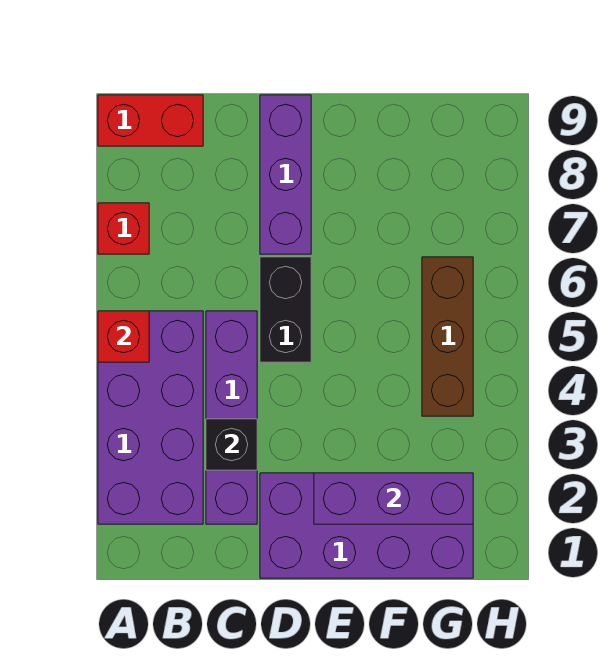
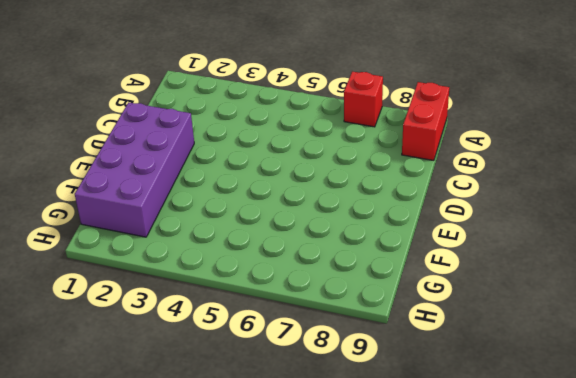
none -> purple 2x4 brick [98,311,203,524]
none -> purple 1x4 brick [206,311,257,524]

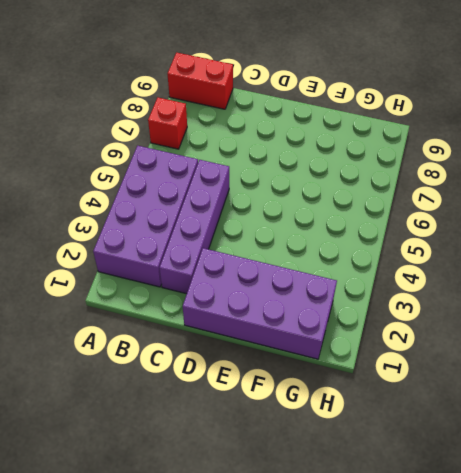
none -> black 1x2 brick [260,257,311,362]
none -> purple 1x3 brick [260,95,311,254]

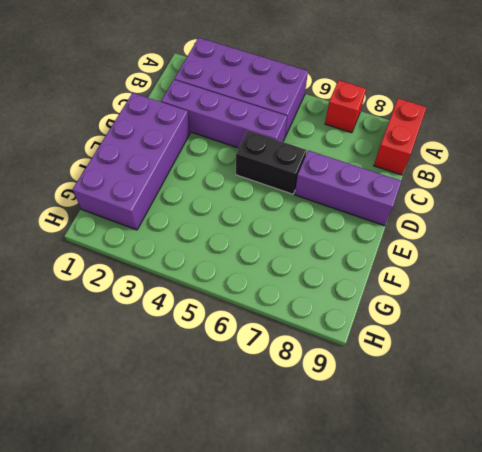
none -> brown 1x3 brick [422,257,473,416]
none -> red 1x1 brick [98,311,149,362]

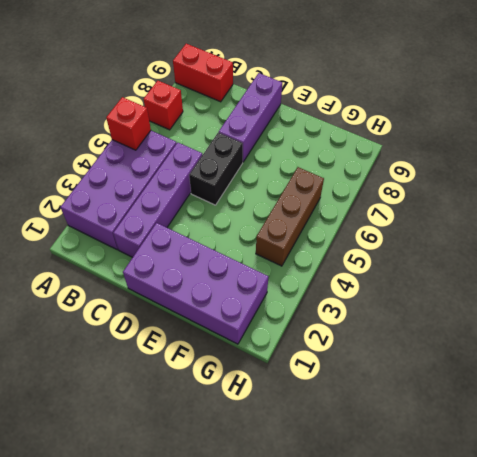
none -> black 1x1 brick [206,419,257,470]
none -> purple 1x3 brick [314,473,473,524]

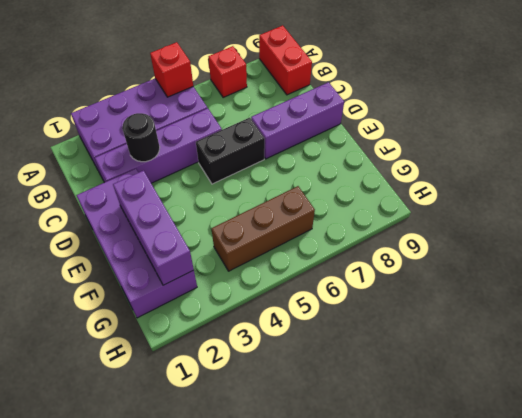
black 1x1 round brick [122,113,160,162] -> black 1x1 brick [206,419,257,470]

